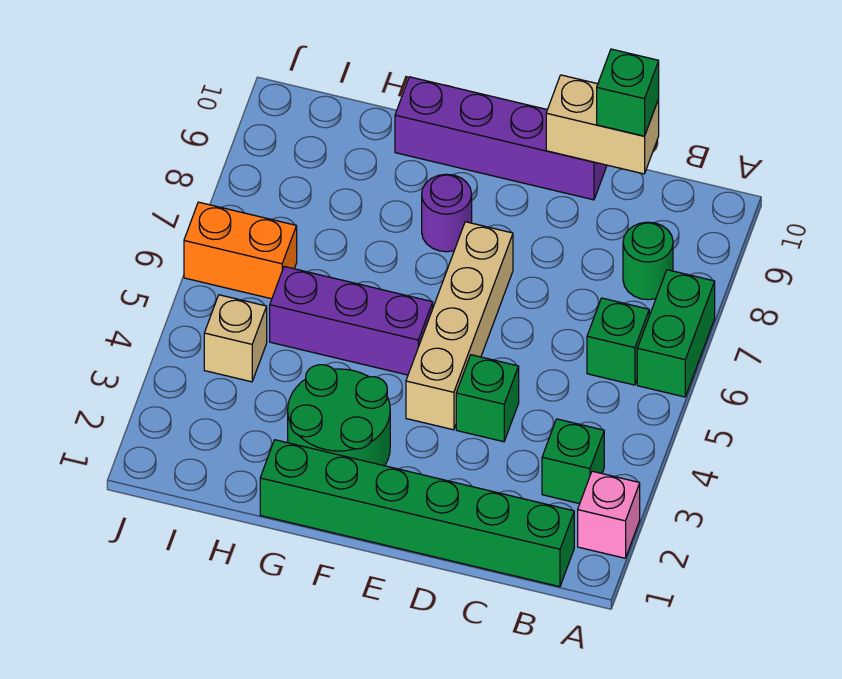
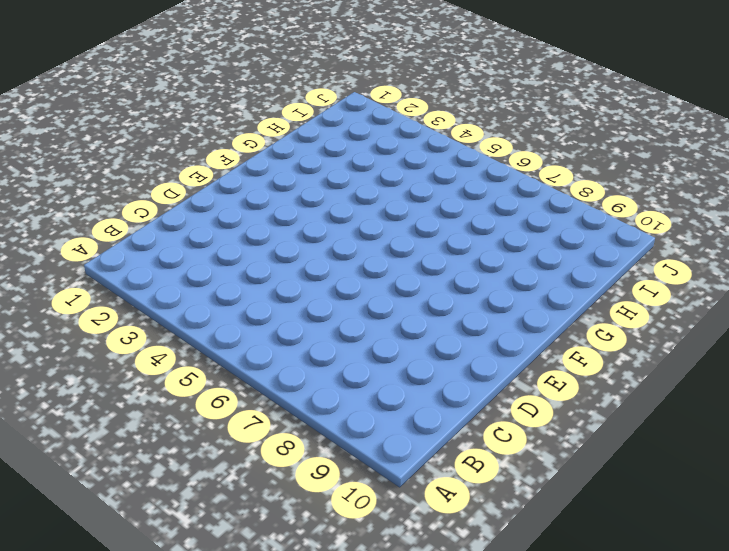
none -> pink 1x1 brick [578,471,640,558]
none -> green 1x2 brick [637,270,715,397]
none -> green 1x6 brick [260,440,574,587]

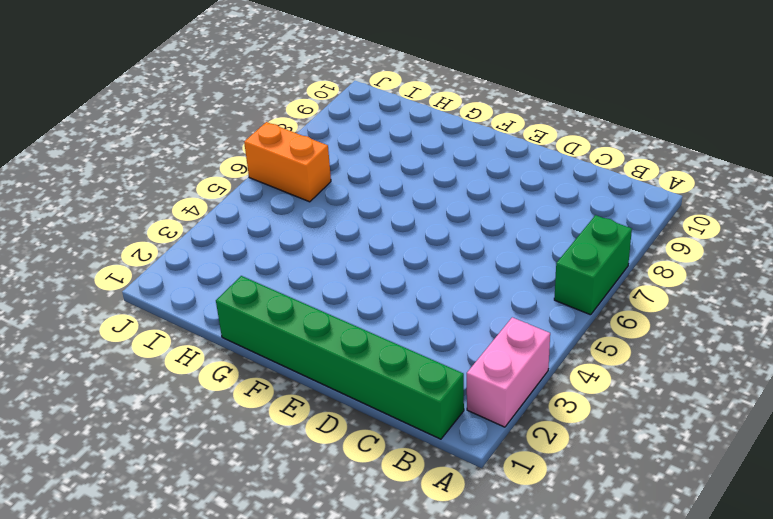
pink 1x2 brick [467,317,550,427] -> pink 1x1 brick [578,471,640,558]
none -> green 1x1 brick [542,419,604,504]
none -> green 1x1 brick [587,298,649,385]
none -> green 1x1 round brick [623,222,673,300]

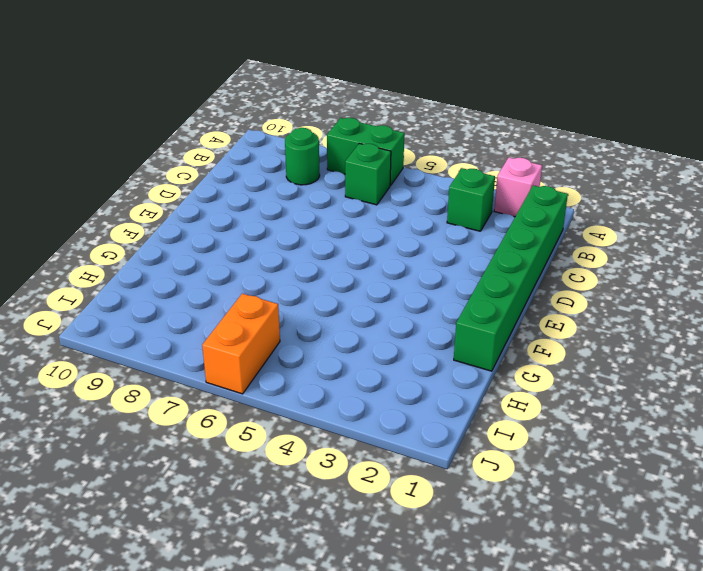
none -> green 1x1 brick [456,355,519,442]
none -> purple 1x4 brick [395,77,607,200]
none -> tan 1x4 brick [406,222,513,430]

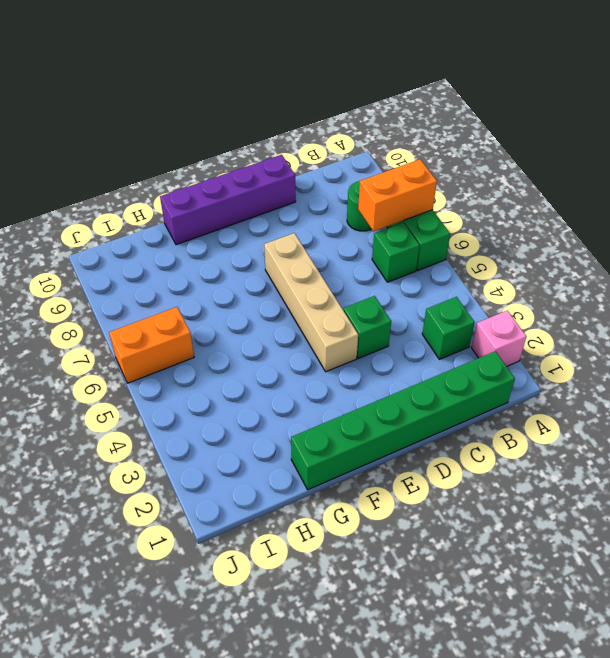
orange 1x2 brick [358,159,437,231] -> none
none -> green 2x2 round brick [288,365,390,466]
none -> purple 1x3 brick [270,266,433,375]
none -> purple 1x1 round brick [422,174,472,252]

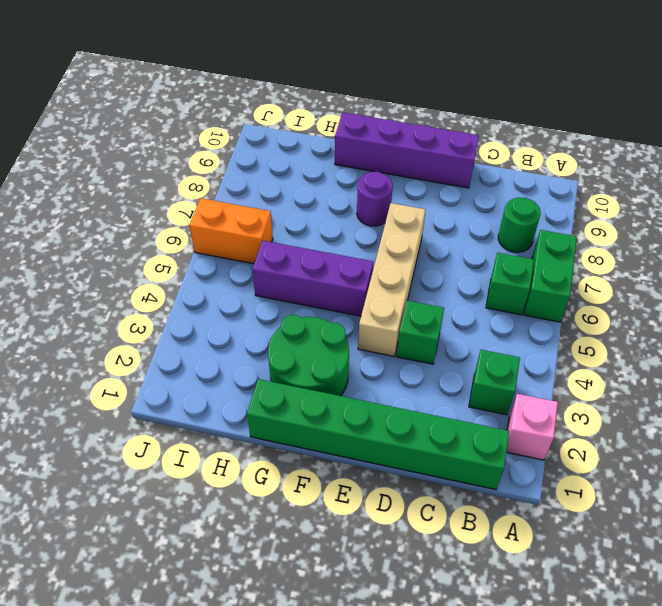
none -> tan 1x1 brick [204,295,267,382]
none -> tan 1x2 brick [546,75,659,174]
none -> green 1x1 brick [597,49,659,136]

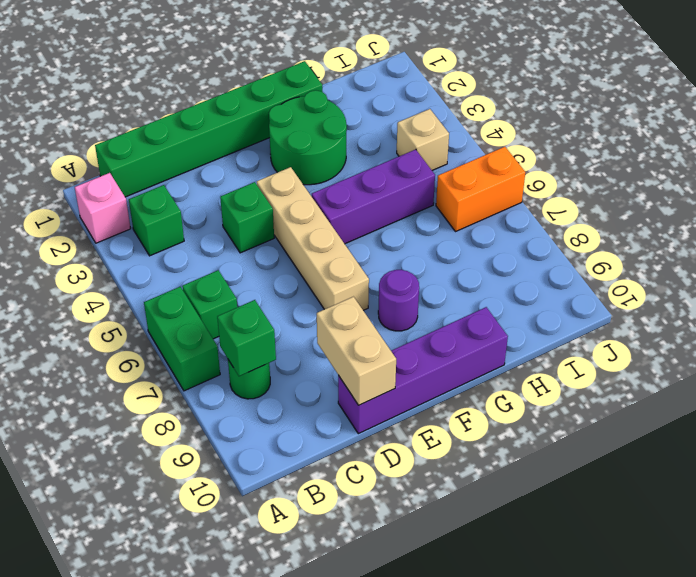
green 1x1 brick [217,300,276,376] -> green 1x1 brick moved to [597,49,659,136]
tan 1x2 brick [317,297,396,405] -> tan 1x2 brick turned to [546,75,659,174]

